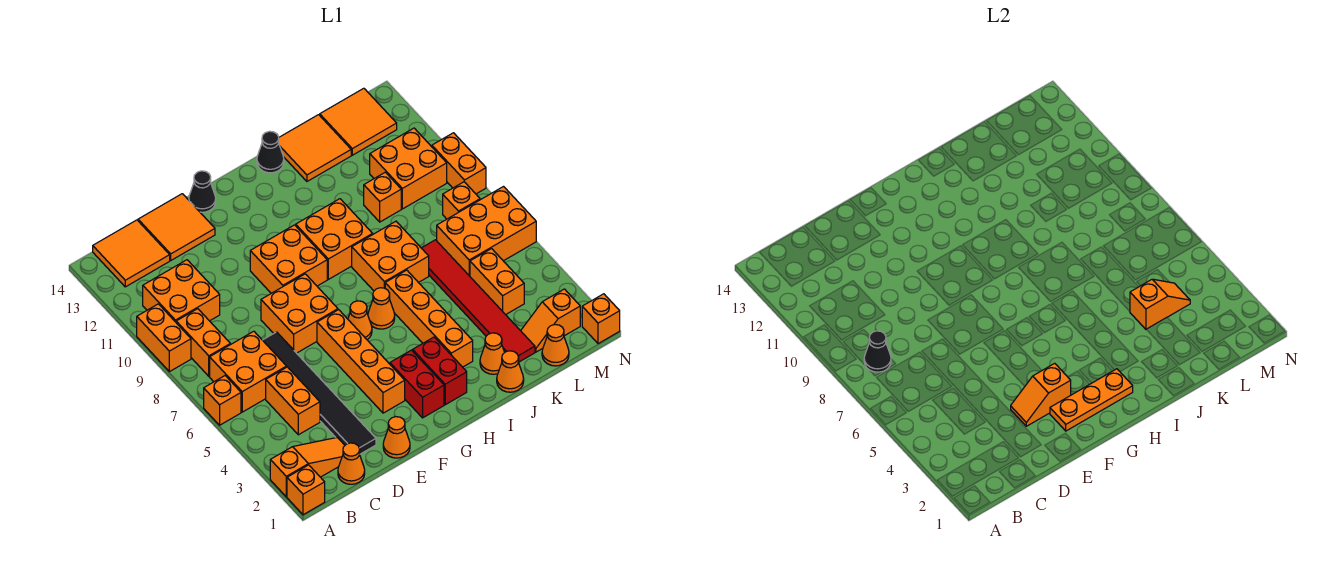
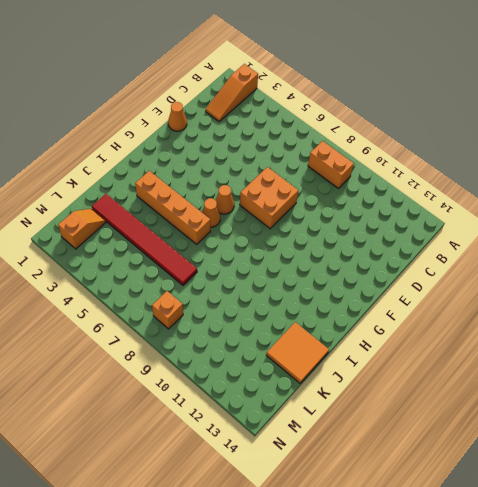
none -> orange 1x1 brick [287,465,325,515]
none -> orange 1x1 brick [204,376,241,425]
none -> orange 1x2 brick [137,304,191,372]
none -> orange 2x2 brick [210,331,287,412]

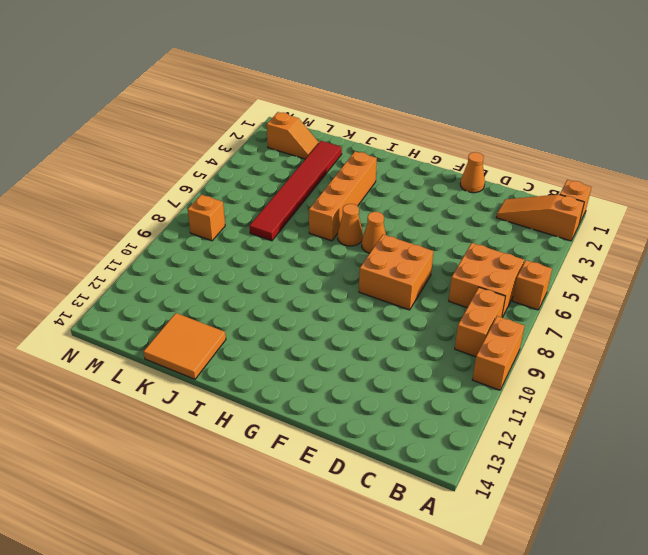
none -> orange 2x2 brick [143,260,220,322]
none -> orange 2x2 tile [93,220,170,287]
none -> orange 1x1 cone [338,443,365,484]
none -> orange 1x2 brick [266,367,320,435]

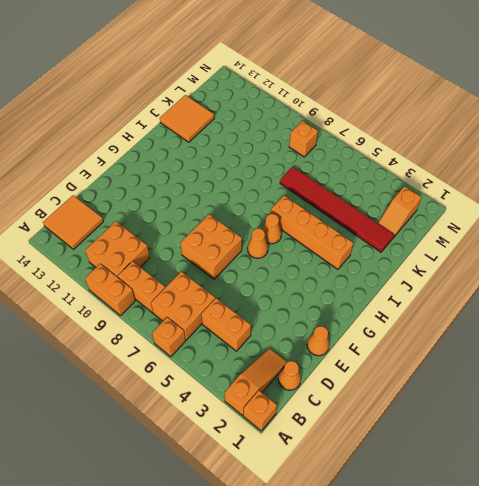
none -> black 1x6 tile [263,332,376,454]
none -> orange 2x2 tile [138,194,215,260]
none -> orange 1x4 brick [317,310,405,413]
none -> orange 2x2 brick [250,225,327,293]

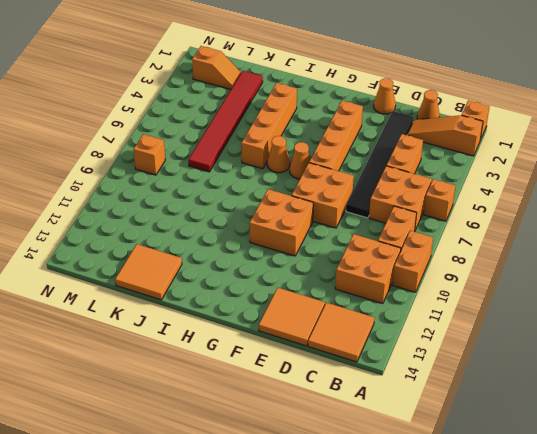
none -> black 1x1 cone [189,171,216,212]
none -> red 1x2 brick [390,350,444,418]
none -> red 1x2 brick [413,337,467,405]
none -> orange 2x2 brick [296,199,373,279]

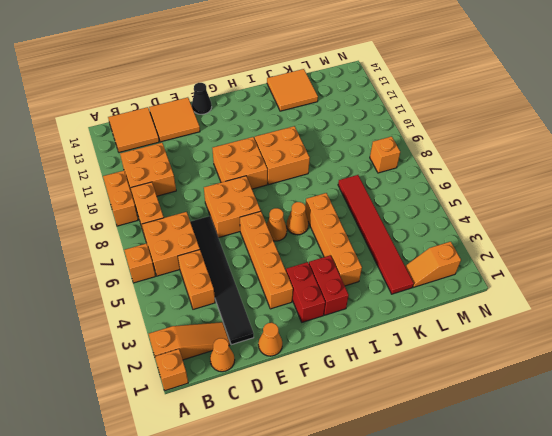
none -> orange 2x2 brick [352,221,429,291]
none -> black 1x1 cone [257,131,284,173]
none -> orange 1x1 cone [497,351,524,392]
none -> orange 1x1 cone [480,333,505,374]

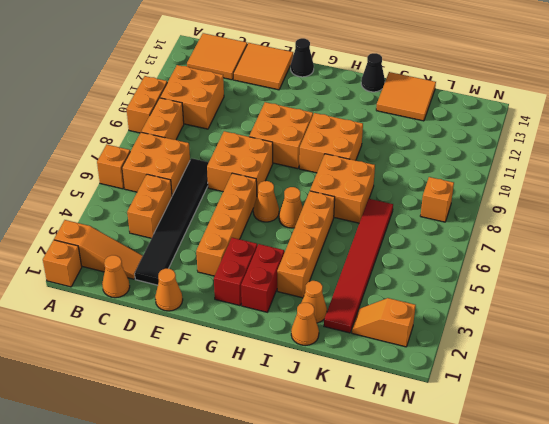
none -> orange 1x1 brick [364,172,401,222]
none -> orange 1x1 cone [542,325,569,366]
none -> orange 1x2 brick [470,249,524,315]
none -> orange 2x3 brick [437,187,536,276]

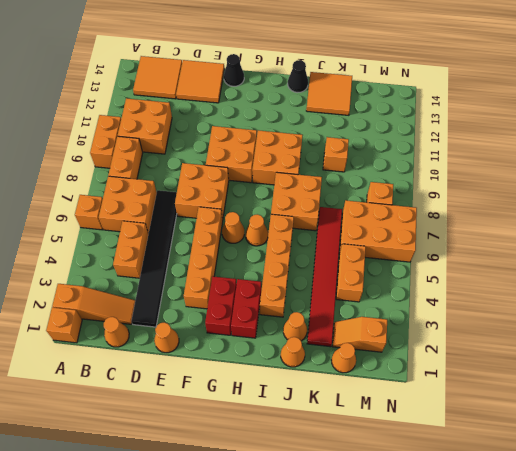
none -> orange 2x2 brick [370,128,447,209]
none -> orange 2x2 tile [320,88,397,155]
none -> orange 1x1 brick [582,294,620,344]
none -> orange 1x2 brick [432,133,486,194]

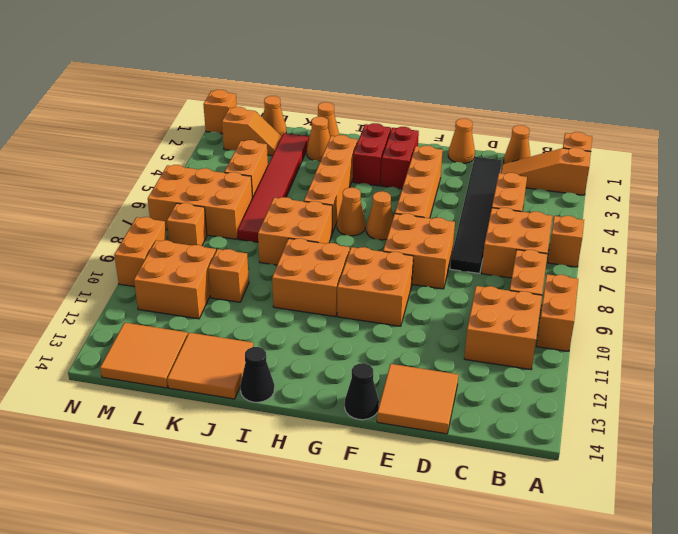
none -> orange 2x2 tile [93,220,170,287]
none -> black 1x1 cone [864,331,891,372]
none -> orange 1x2 slope [1011,363,1071,426]
none -> orange 1x3 plate [1050,369,1133,431]

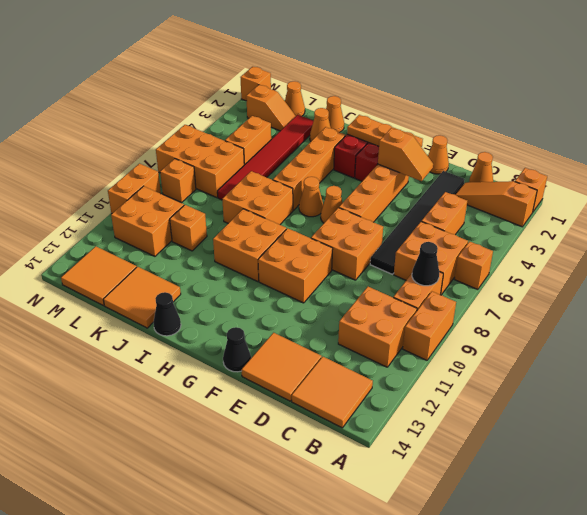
none -> orange 1x2 slope [1130,279,1190,329]

